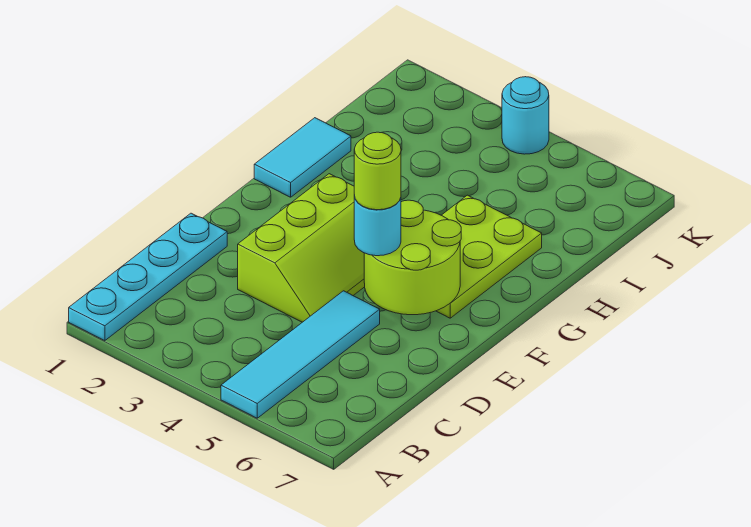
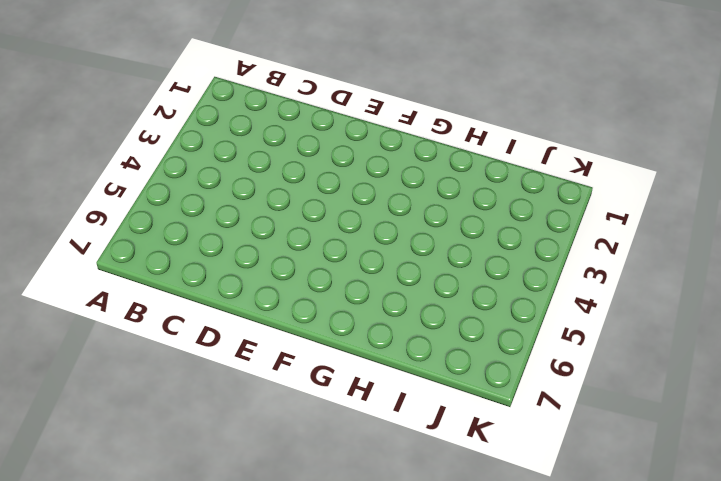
none -> cyan 1x4 plate [69,213,227,341]
none -> cyan 1x4 tile [221,291,380,418]

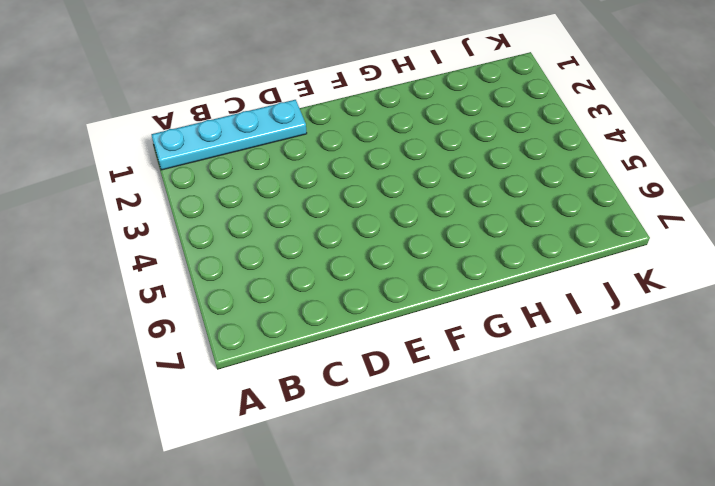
none -> cyan 1x4 tile [221,291,380,418]
none -> lime 2x3 slope [238,174,365,322]

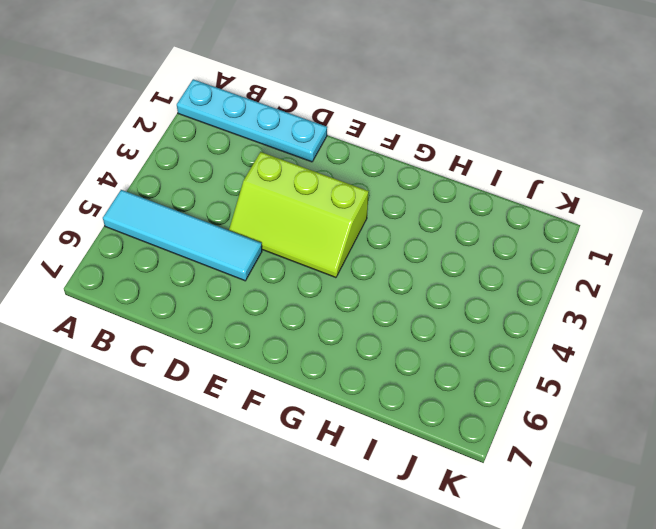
none -> lime 2x3 plate [437,195,542,318]
none -> cyan 1x2 tile [254,118,351,197]

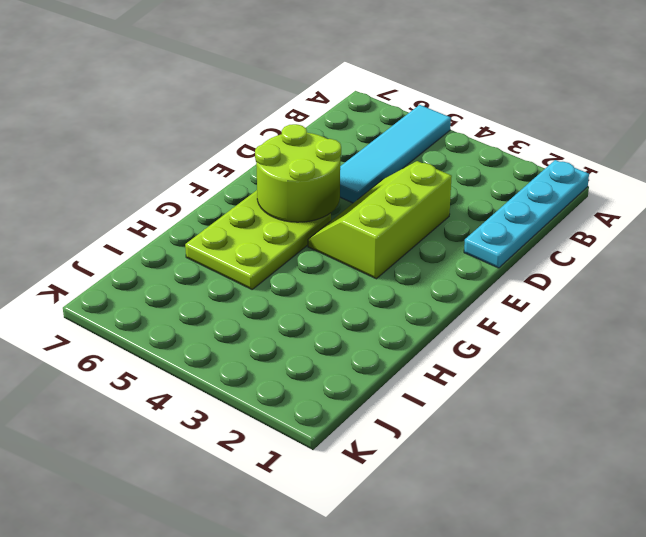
none -> cyan 1x2 tile [254,118,351,197]
none -> cyan 1x1 round brick [502,77,549,154]

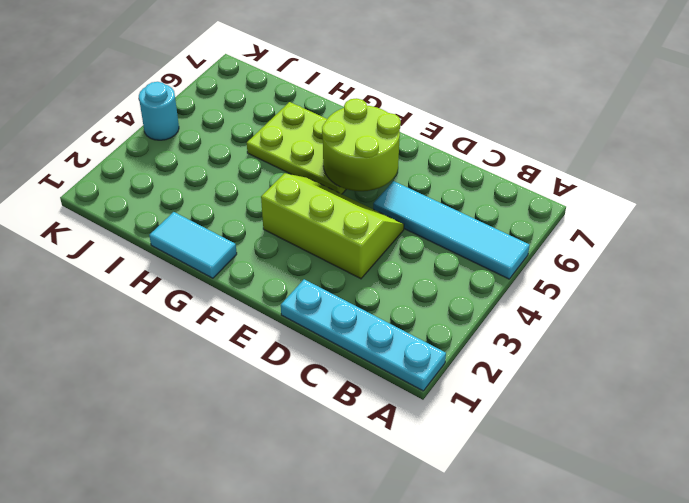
none -> cyan 1x1 round brick [354,195,401,256]
none -> lime 1x1 round brick [354,132,401,210]

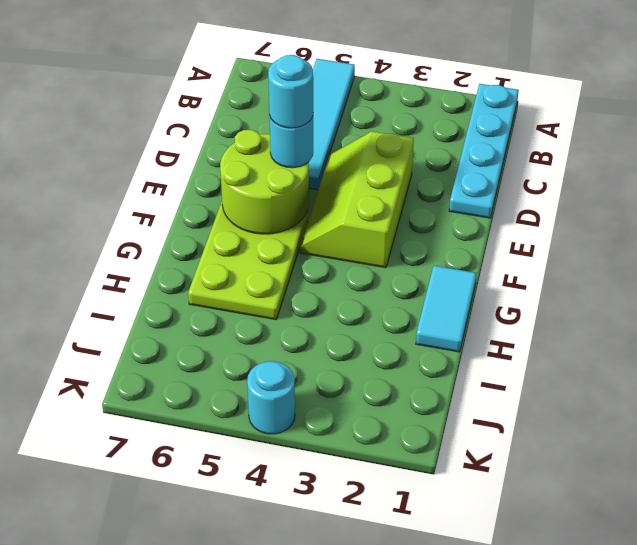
cyan 1x1 round brick [268,55,313,128] -> lime 1x1 round brick [354,132,401,210]

